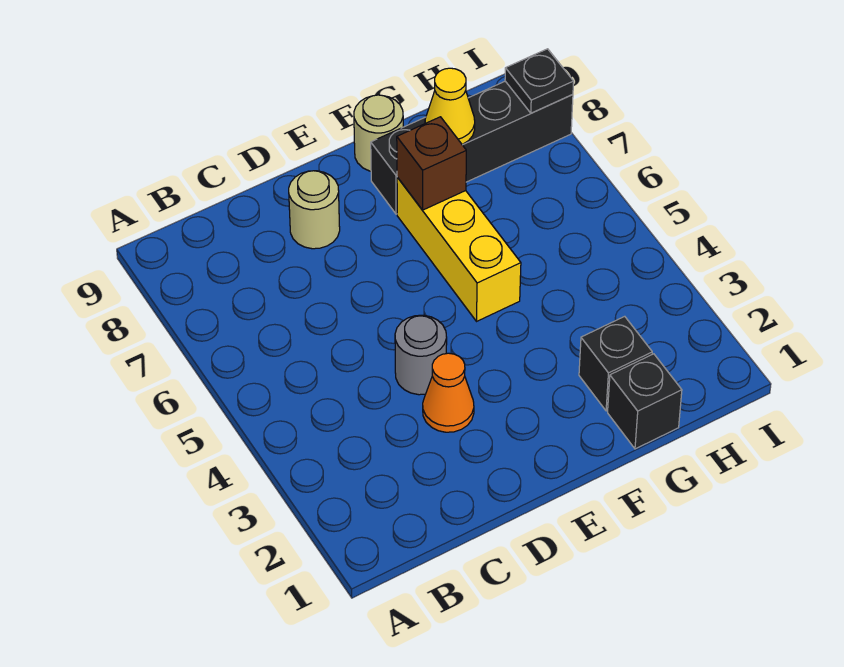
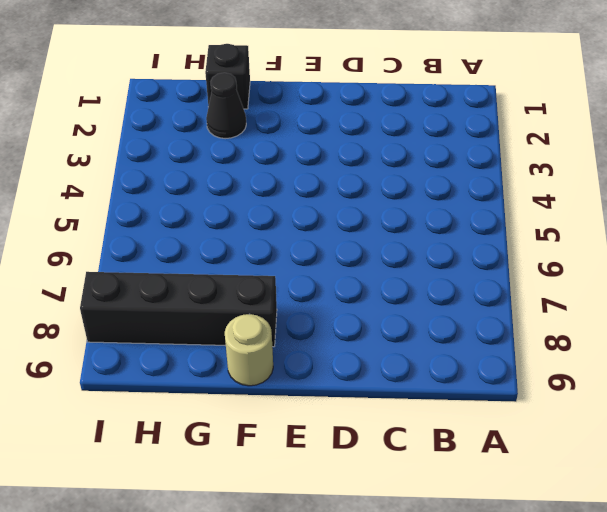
black 1x1 cone [206,73,246,139] -> black 1x1 brick [579,316,652,411]
none -> orange 1x1 cone [423,353,474,432]
none -> grey 1x1 round brick [395,315,447,395]

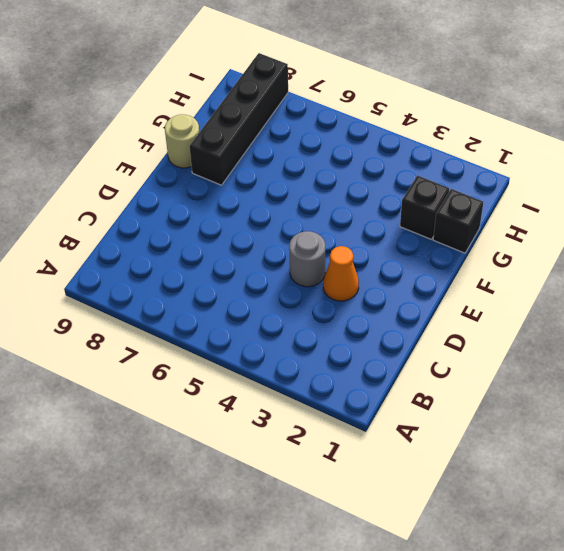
none -> tan 1x1 round brick [289,171,340,249]
none -> yellow 1x3 brick [397,177,521,322]

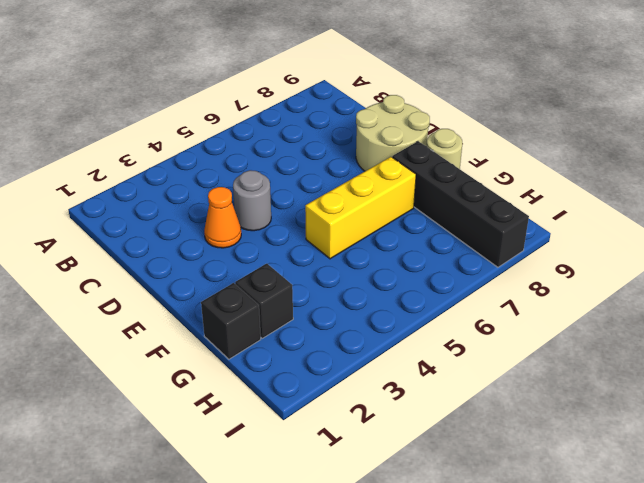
tan 2x2 round brick [356,95,430,171] -> tan 1x1 round brick [289,171,340,249]
none -> brown 1x1 brick [397,117,466,210]
none -> yellow 1x1 cone [425,68,475,145]

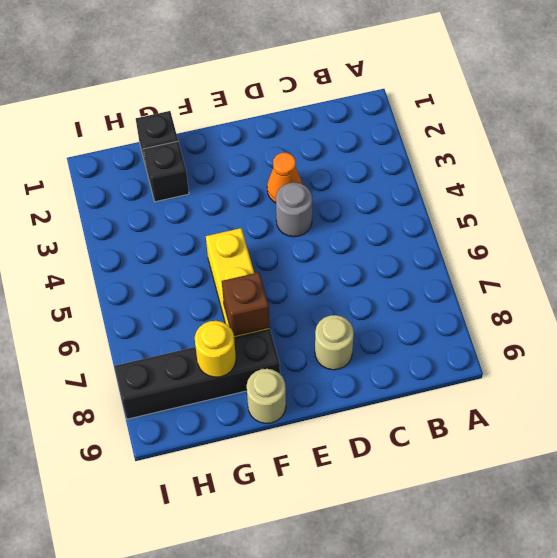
yellow 1x1 round brick [195,321,236,377] -> yellow 1x1 cone [425,68,475,145]
none -> black 1x1 plate [505,49,574,113]

